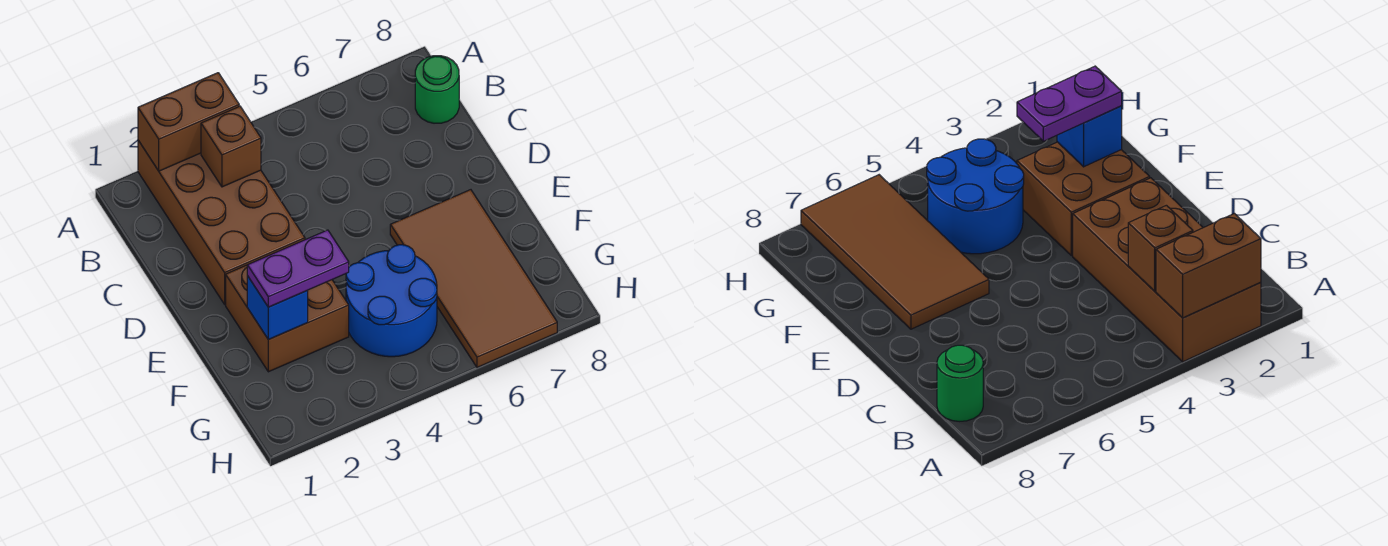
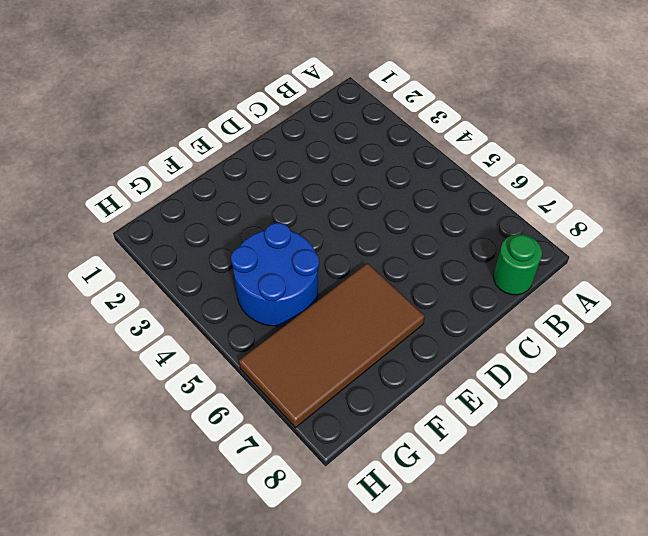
none -> brown 2x4 brick [138,140,305,304]
none -> brown 2x2 brick [226,265,349,372]

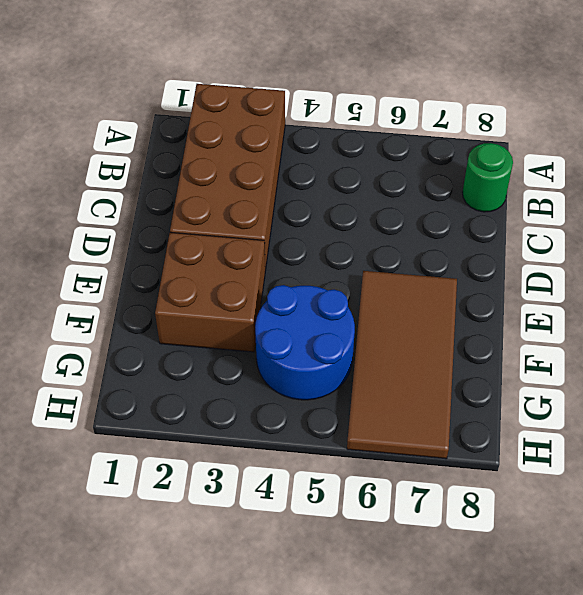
none -> brown 1x2 brick [138,73,239,171]
none -> brown 1x1 brick [201,106,261,187]

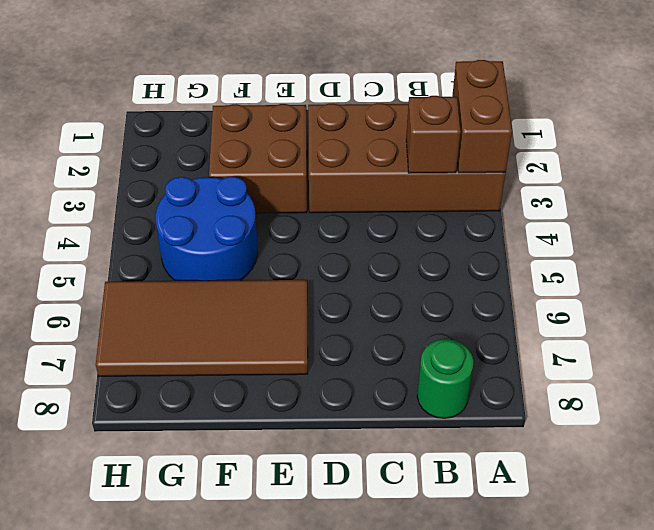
none -> blue 1x1 brick [247,276,308,340]
none -> purple 1x2 plate [247,230,349,307]

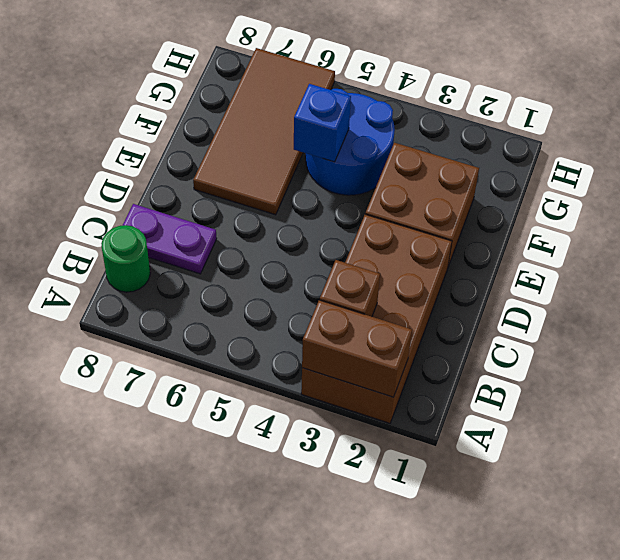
purple 1x2 plate [122,204,217,274] -> purple 1x2 plate moved to [247,230,349,307]
blue 1x1 brick [294,84,351,162] -> blue 1x1 brick moved to [247,276,308,340]

